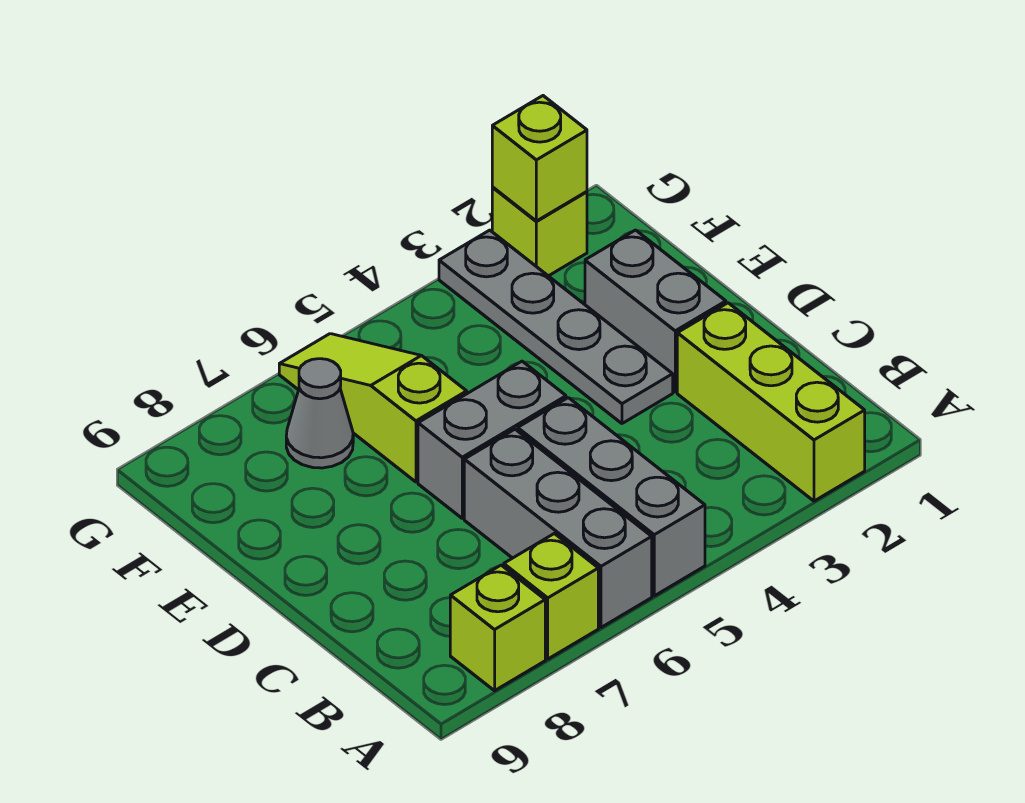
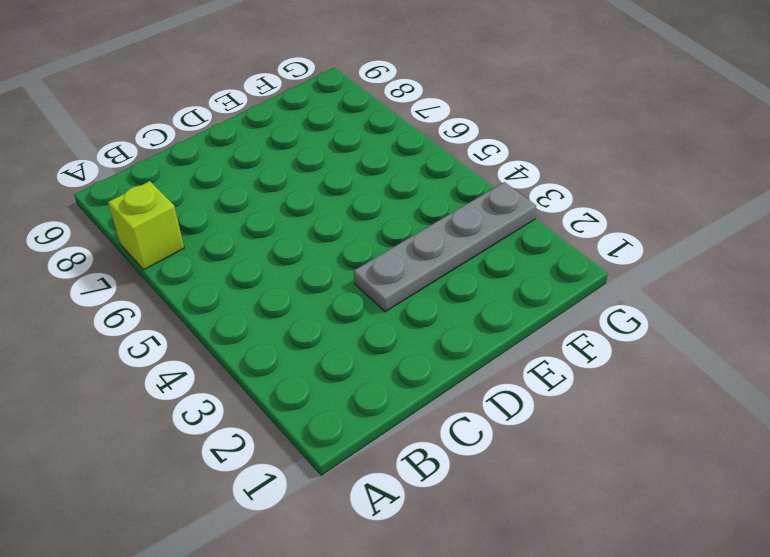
none -> lime 1x3 brick [677,303,865,501]
none -> grey 1x3 brick [518,398,705,596]
none -> grey 1x3 brick [464,429,652,627]

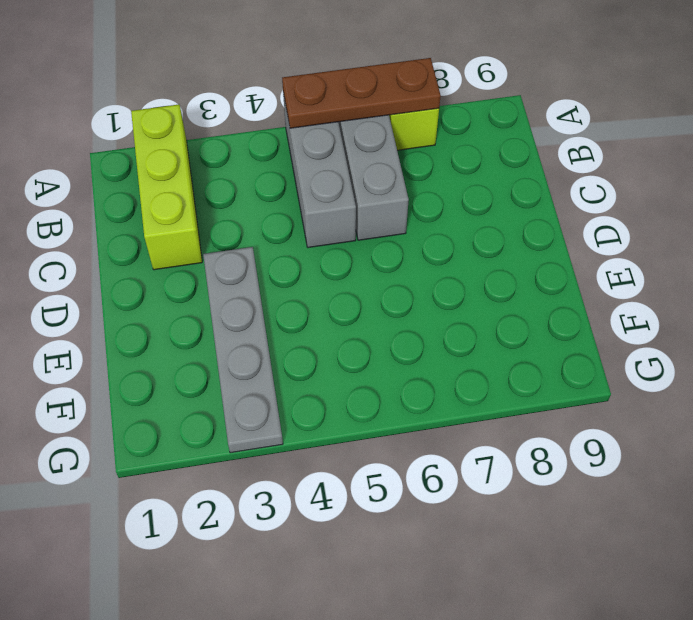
brown 1x3 plate [282,58,441,128] -> none
none -> lime 1x1 brick [450,565,545,691]
none -> grey 1x2 brick [585,230,726,392]
none -> grey 1x2 brick [418,361,566,518]

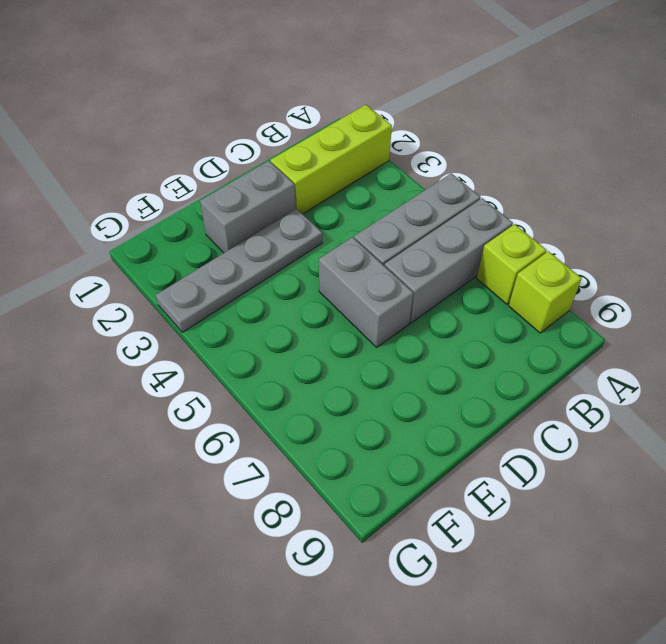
none -> lime 1x3 slope [279,334,467,482]
none -> grey 1x1 cone [286,359,353,468]
none -> lime 1x1 brick [492,188,587,276]

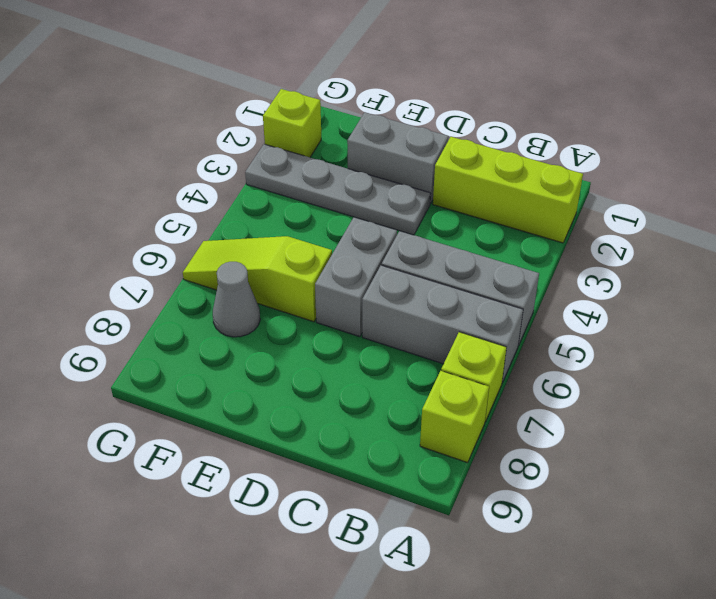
none -> lime 1x1 brick [492,96,587,221]

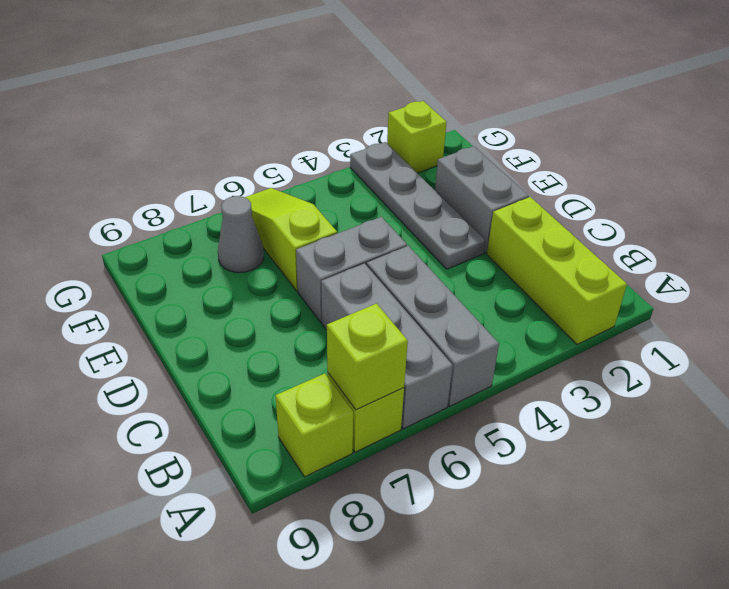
lime 1x1 brick [327,304,408,410] -> lime 1x1 brick moved to [492,96,587,221]

